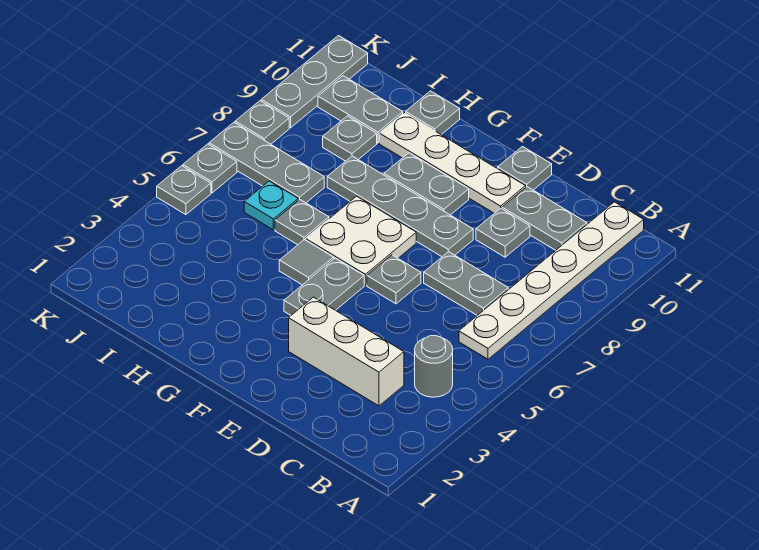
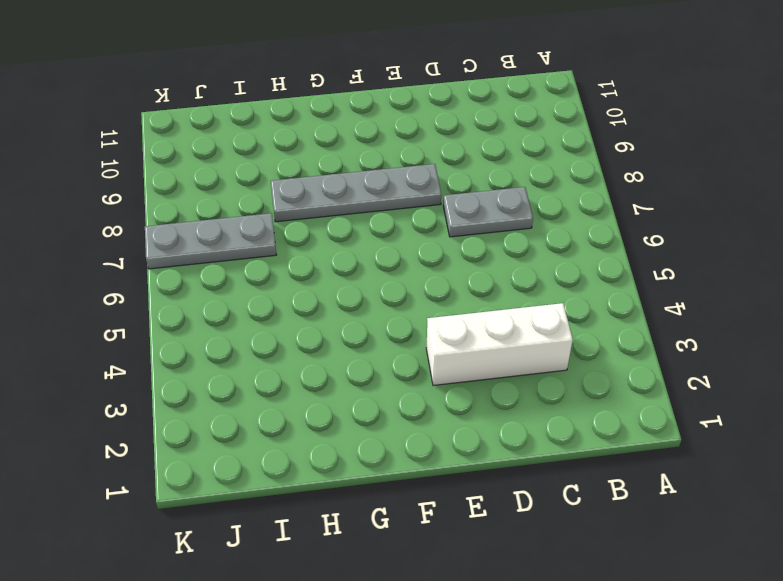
none -> grey 1x1 round brick [415,336,453,397]
none -> white 1x6 plate [459,202,644,359]
none -> grey 1x2 plate [502,187,587,250]

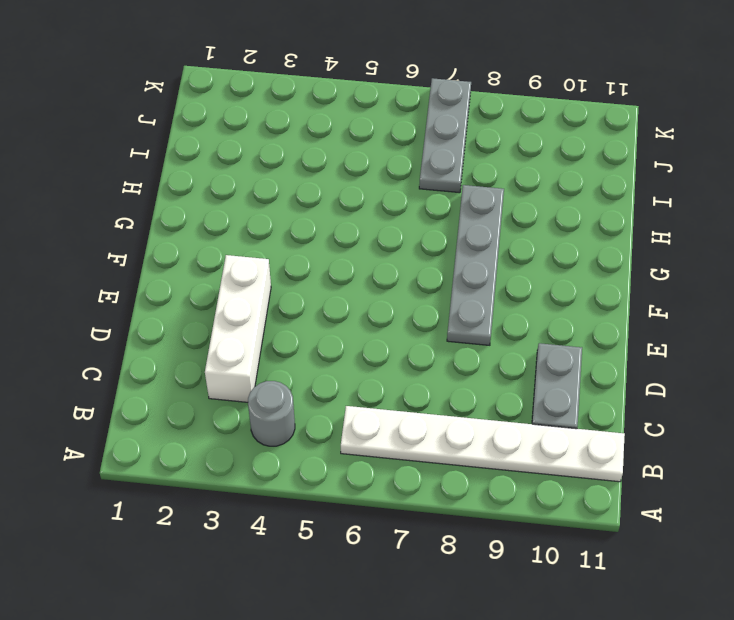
none -> grey 1x2 plate [424,252,508,315]
none -> grey 1x1 plate [476,208,530,257]
none -> grey 1x1 plate [367,255,421,304]

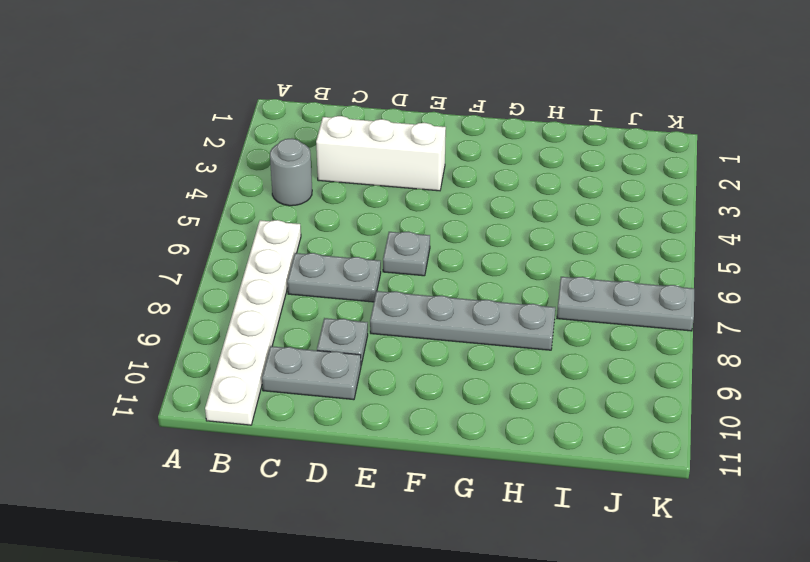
none -> white 1x4 plate [379,113,526,213]
none -> grey 1x1 plate [498,147,552,190]
none -> grey 1x2 plate [284,258,364,315]

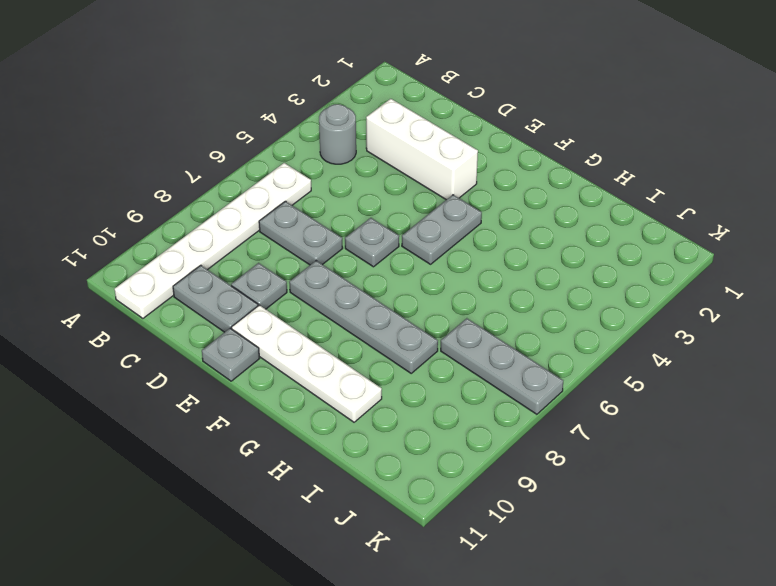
none -> white 2x2 plate [306,196,416,285]
none -> grey 1x2 plate [384,153,469,215]
none -> grey 1x1 tile [279,240,334,285]

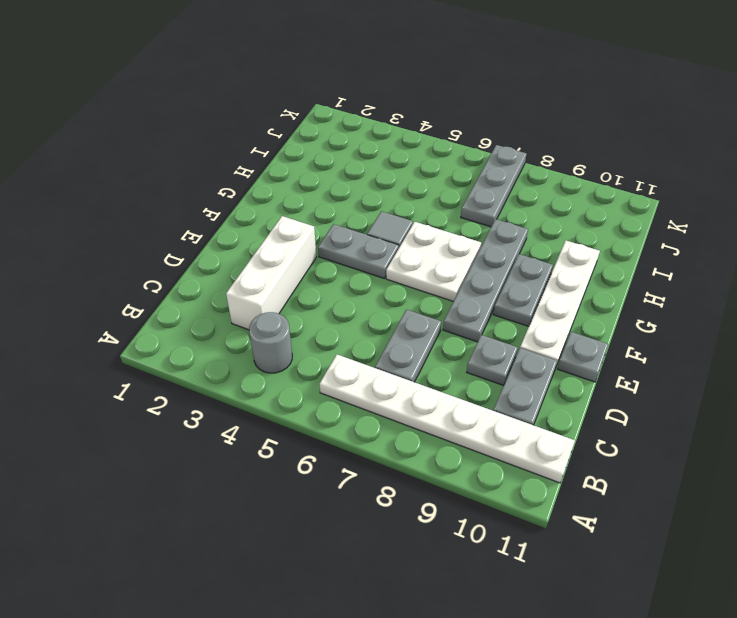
none -> grey 1x1 plate [367,255,421,304]
none -> grey 1x1 plate [275,200,329,245]
none -> grey 1x1 plate [406,91,460,135]

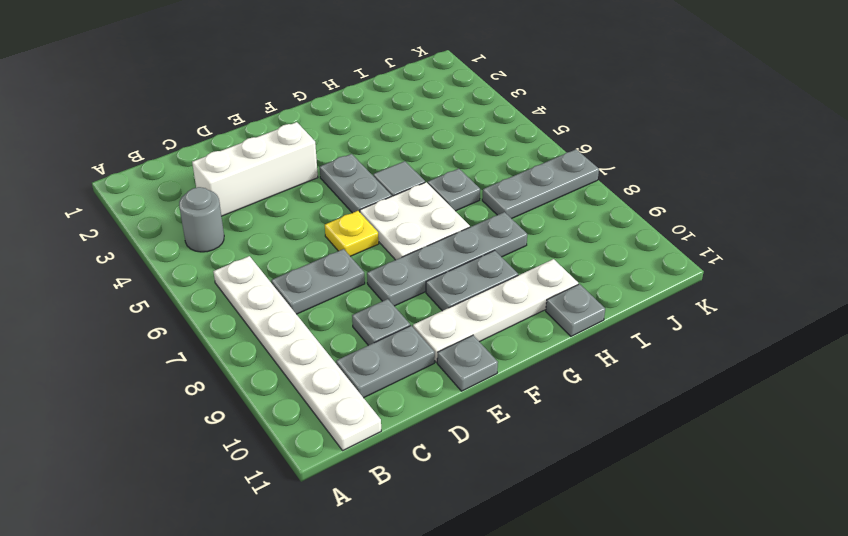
yellow 1x1 plate [325,211,379,256] -> grey 1x1 plate [367,255,421,304]
none -> cyan 1x1 plate [244,181,298,230]
none -> grey 1x1 plate [323,116,377,161]
none -> grey 1x2 plate [318,76,403,143]

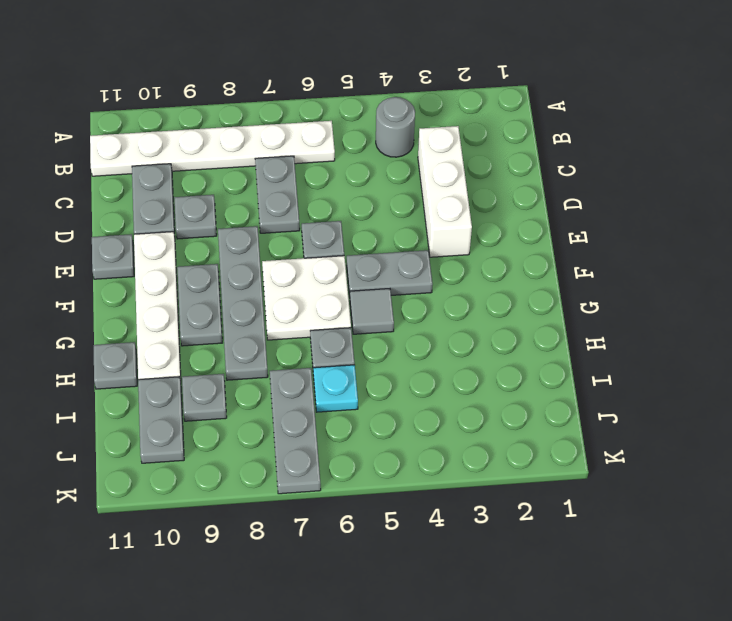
none -> grey 1x1 plate [157,166,211,215]
none -> grey 1x1 plate [183,144,237,193]
none -> grey 1x1 plate [235,101,289,144]

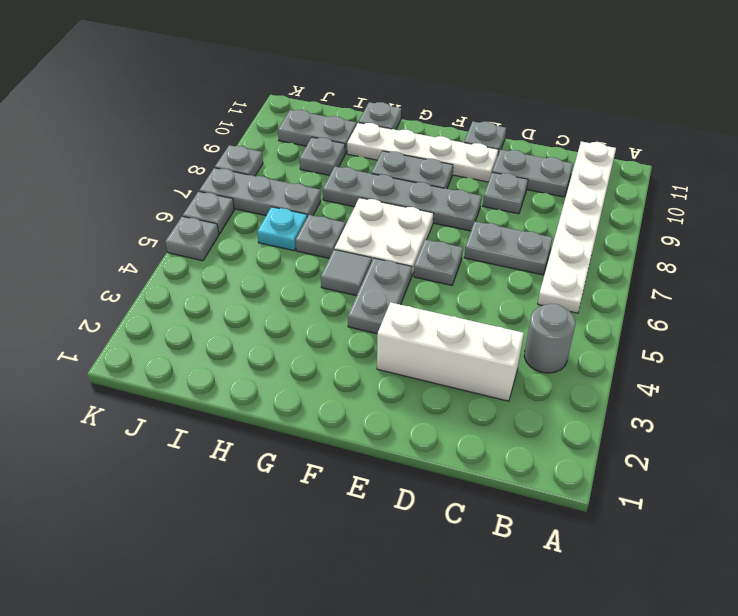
none -> grey 1x3 plate [261,36,368,128]

